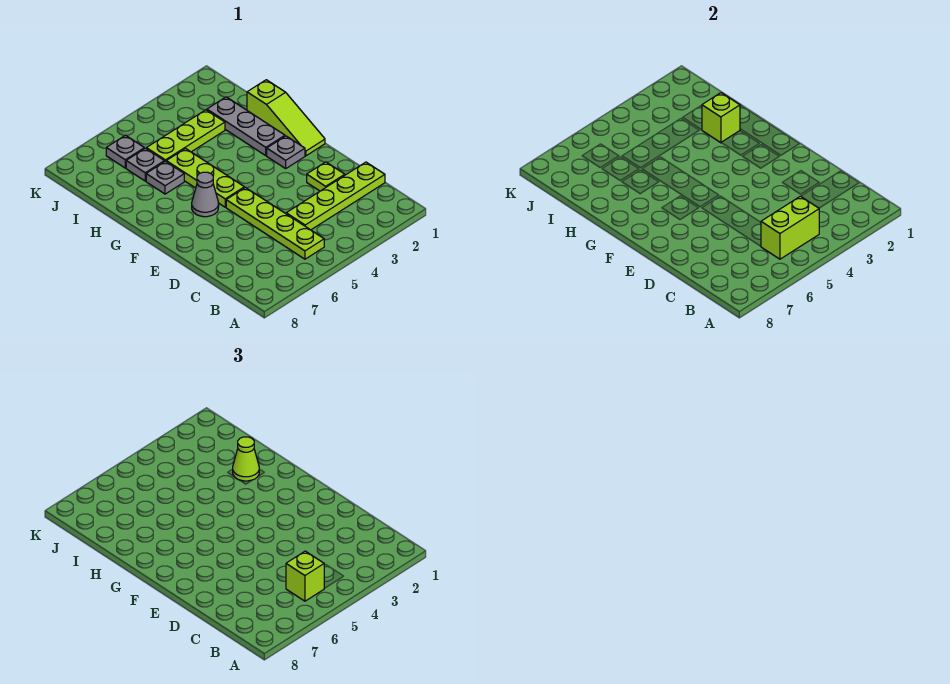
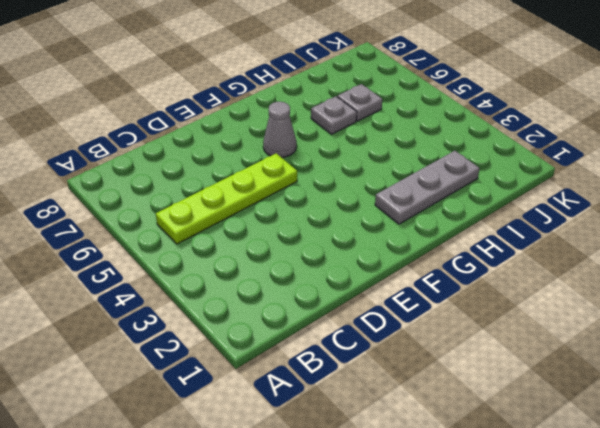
none -> lime 1x4 plate [286,162,385,230]
none -> lime 1x1 plate [307,162,345,191]
none -> lime 1x3 slope [247,80,325,156]

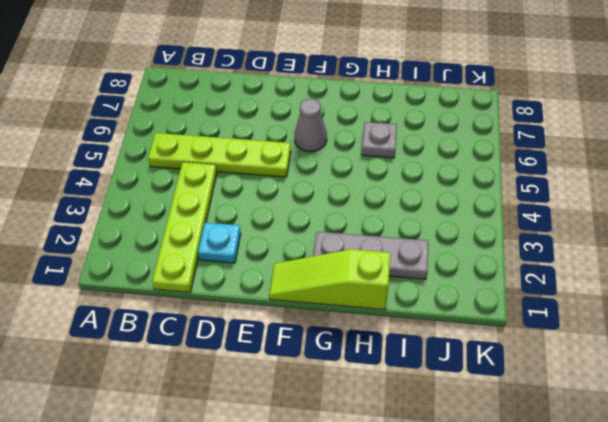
cyan 1x1 plate [198,223,241,263] -> lime 1x1 plate [307,162,345,191]
none -> grey 1x1 plate [267,136,305,168]
none -> lime 1x3 plate [166,149,244,207]
none -> lime 1x3 plate [146,110,225,162]

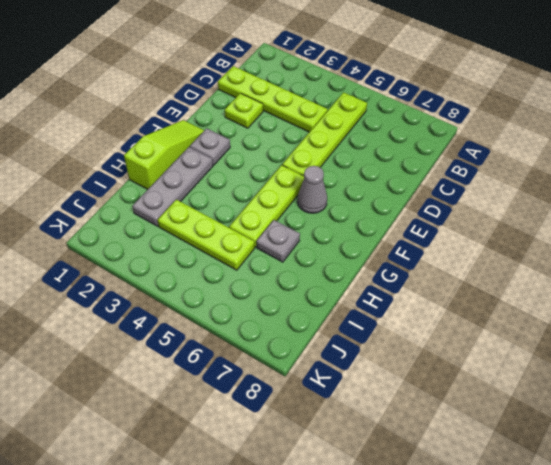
none -> grey 1x1 plate [126,148,164,181]
none -> grey 1x1 plate [106,135,144,168]
none -> lime 1x2 brick [761,196,819,259]

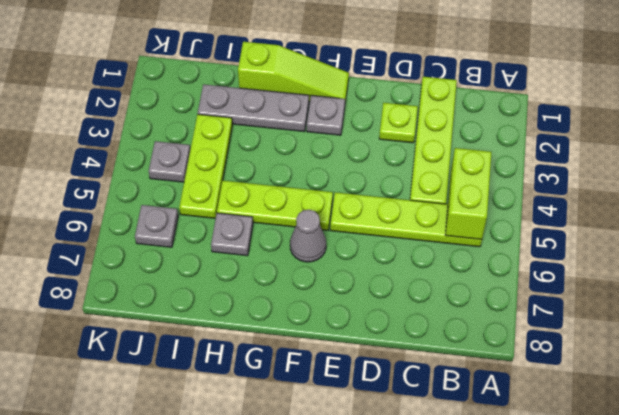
grey 1x1 plate [149,141,190,182] -> grey 1x1 plate moved to [126,148,164,181]
none -> lime 1x1 brick [702,93,740,143]
none -> lime 1x1 brick [286,551,324,601]
none -> lime 1x1 cone [233,437,259,481]

